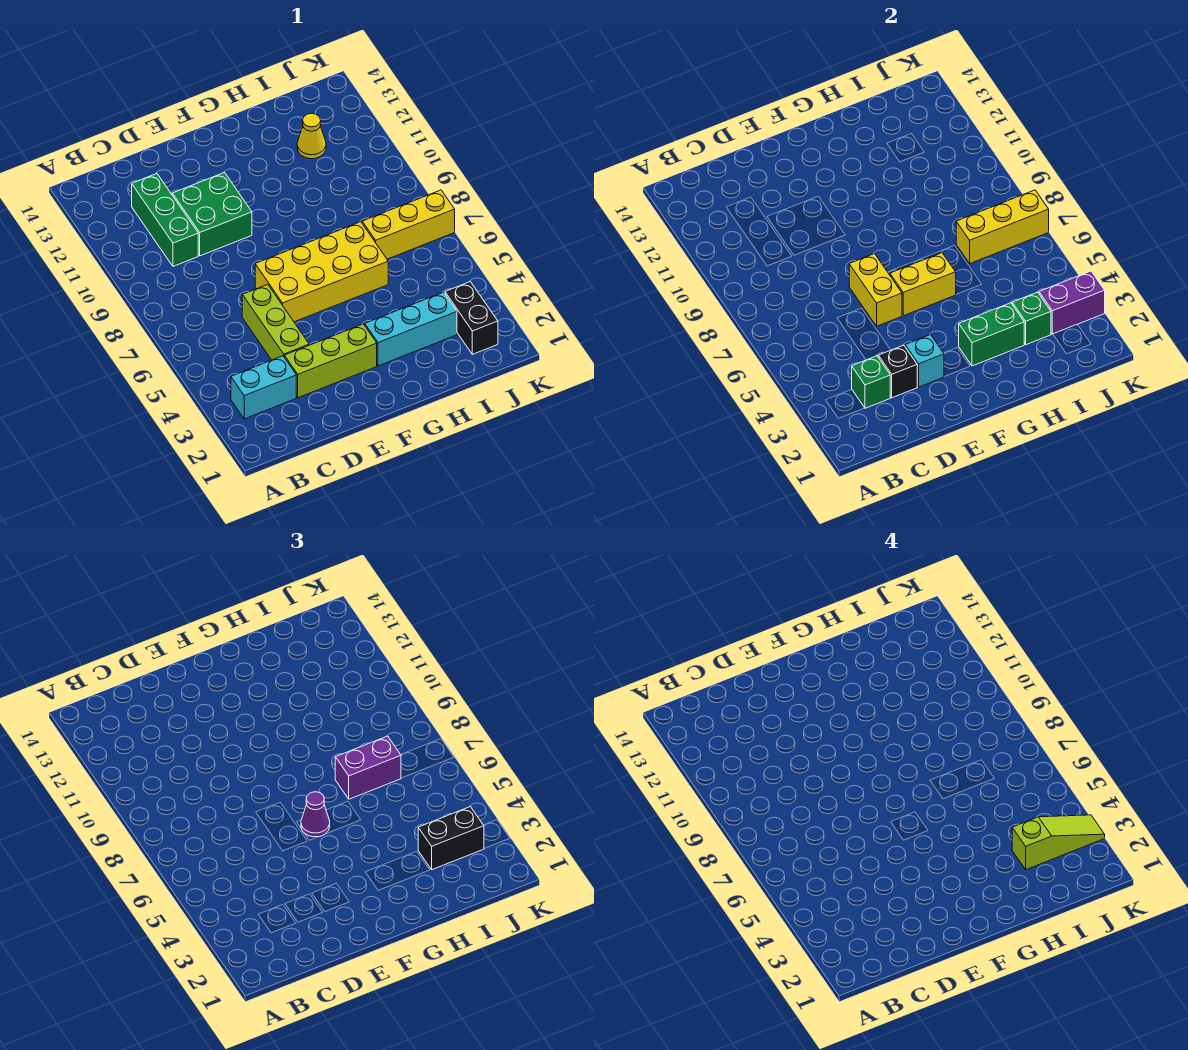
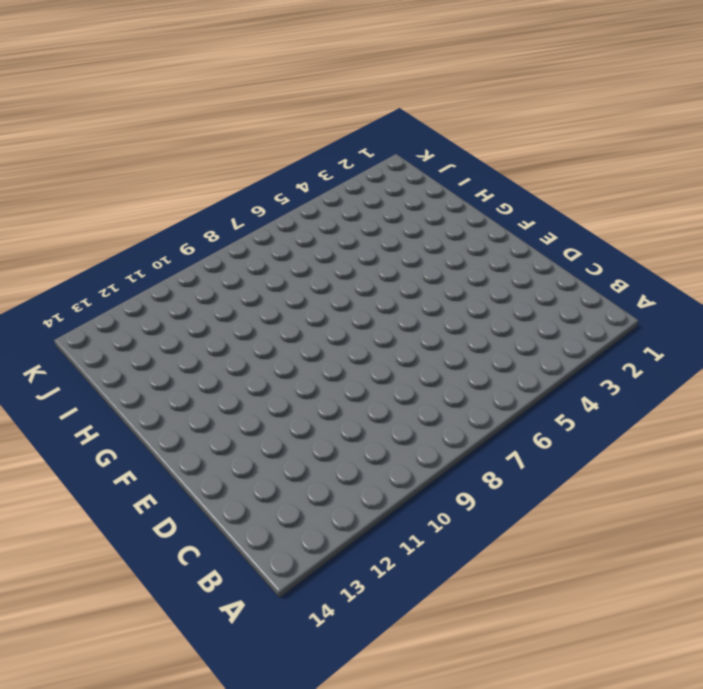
none -> cyan 1x2 brick [231,356,296,419]
none -> green 1x3 brick [132,174,198,266]
none -> lime 1x3 brick [284,324,377,398]

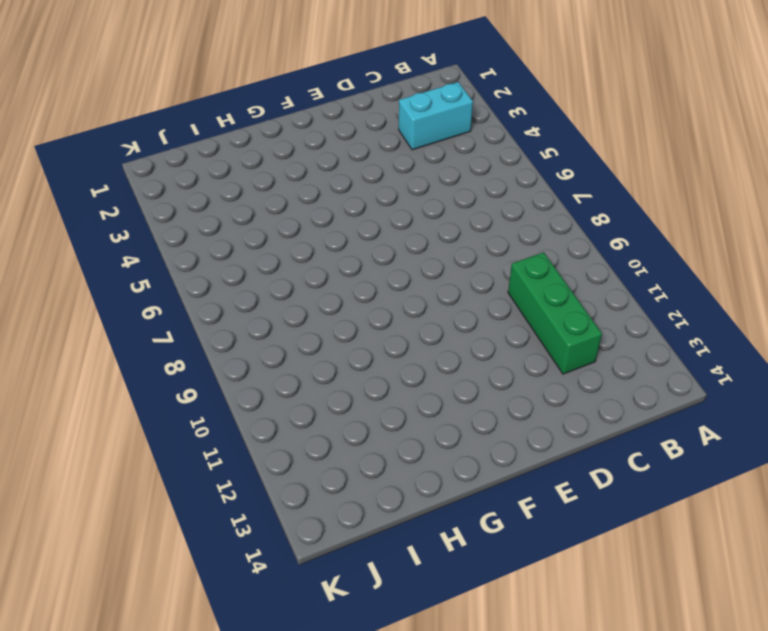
none -> lime 1x3 brick [284,324,377,398]
none -> lime 1x3 brick [242,284,309,360]
none -> green 2x2 brick [172,173,252,256]

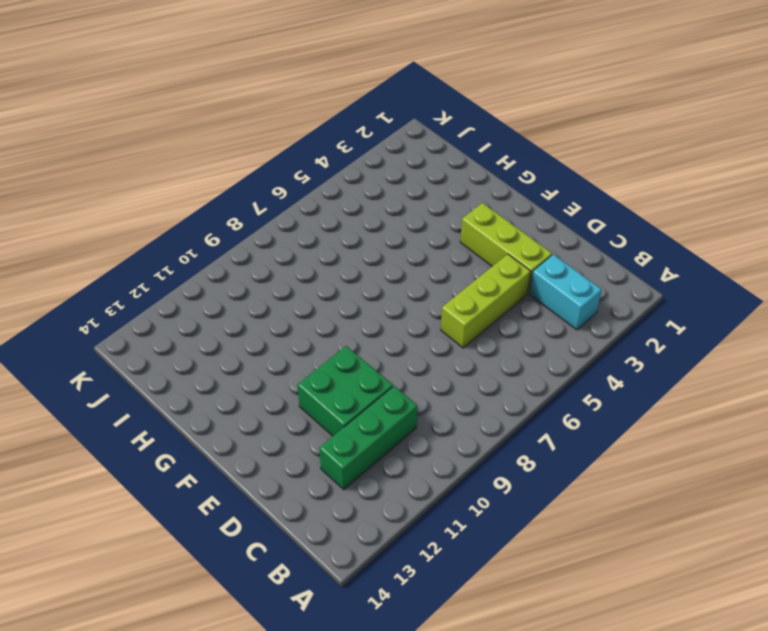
none -> yellow 2x4 brick [255,222,388,322]
none -> cyan 1x3 brick [365,292,457,366]
none -> yellow 1x3 brick [362,190,455,259]

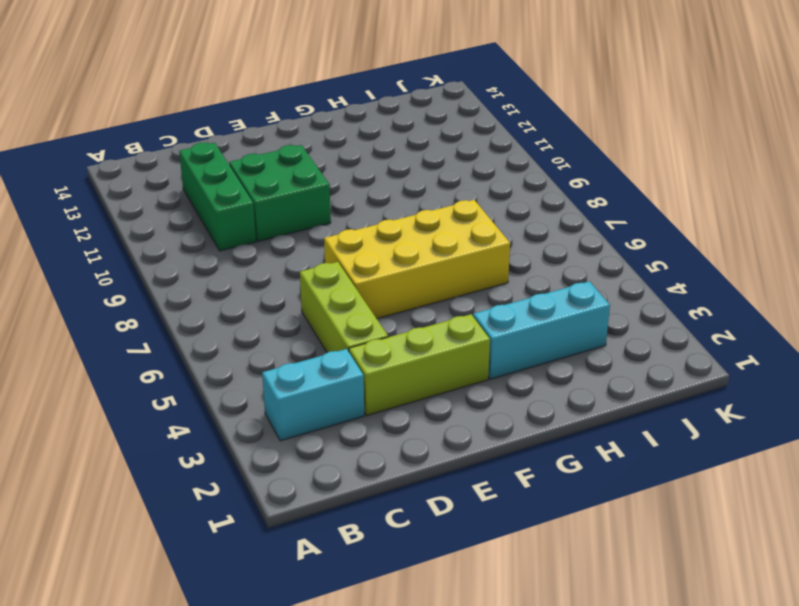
none -> yellow 1x3 brick [362,190,455,259]
none -> yellow 1x1 cone [297,113,326,159]
none -> black 1x2 brick [445,282,498,354]

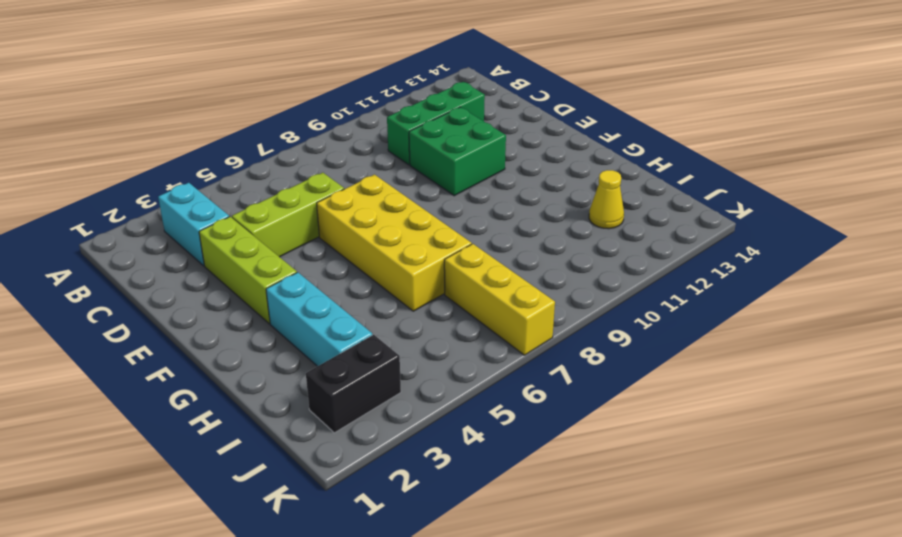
none -> green 1x1 brick [852,356,890,408]
none -> black 1x1 brick [878,345,917,398]
none -> cyan 1x1 brick [905,335,944,387]

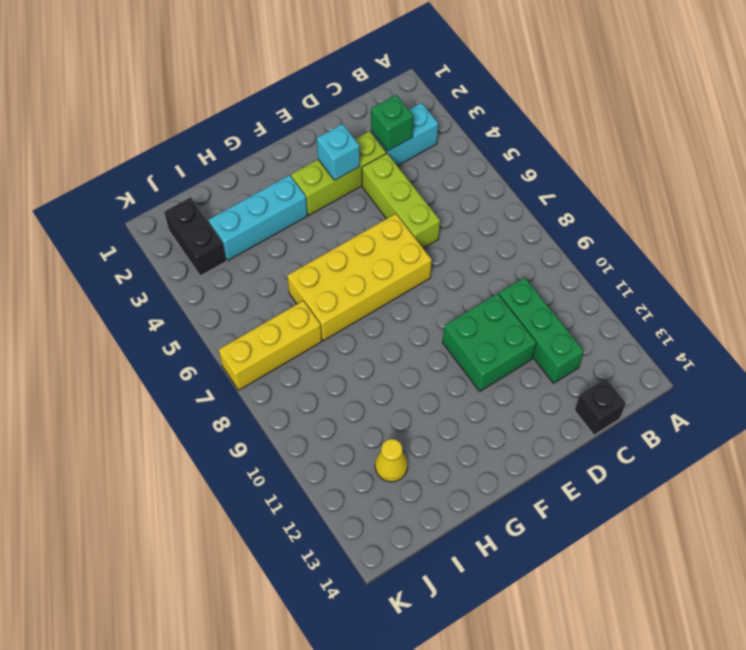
black 1x1 brick [575,378,626,435] -> black 1x1 brick moved to [878,345,917,398]
none -> yellow 1x2 brick [849,254,902,326]
none -> yellow 1x2 brick [890,253,956,316]
none -> green 1x2 brick [959,303,1024,366]

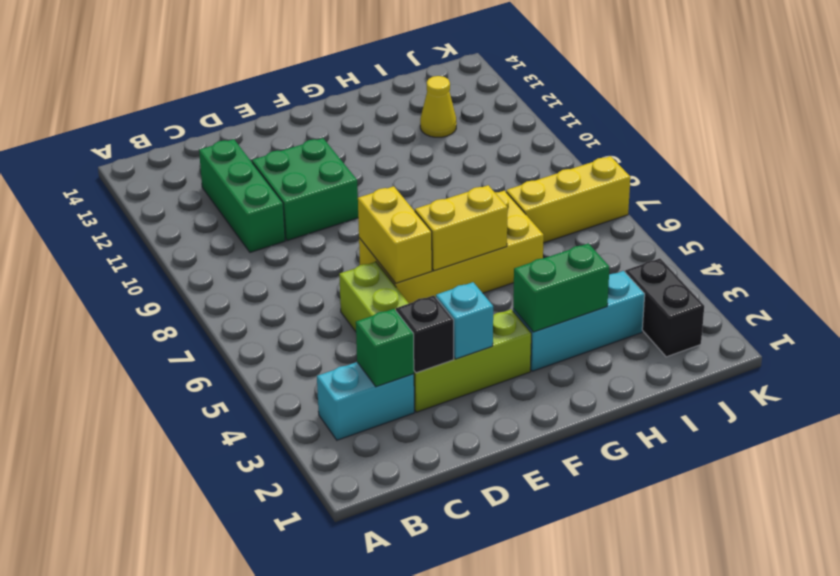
none -> green 1x1 brick [1012,292,1051,345]
none -> yellow 1x3 brick [956,190,1049,264]
none -> purple 1x2 brick [1039,271,1105,334]

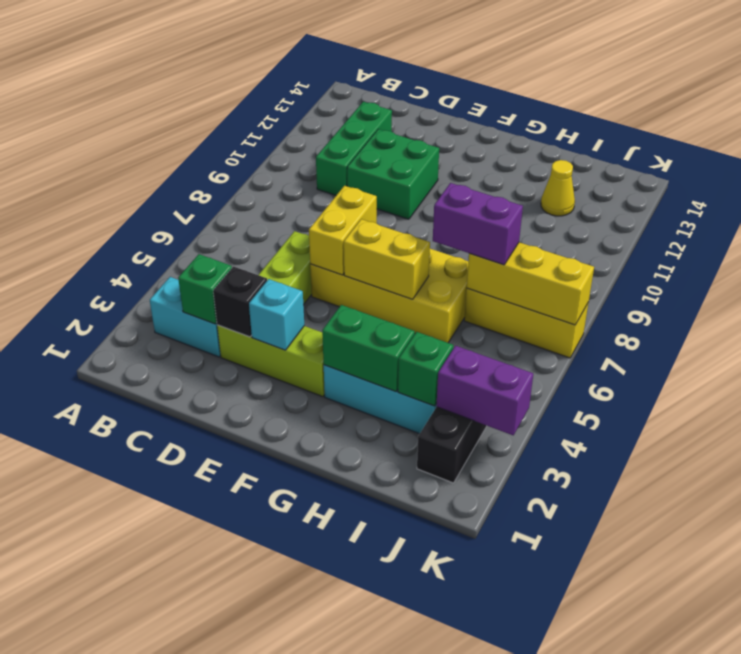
none -> purple 1x1 cone [301,792,330,837]
none -> black 1x2 brick [418,807,484,870]
none -> lime 1x3 slope [1012,815,1105,870]

